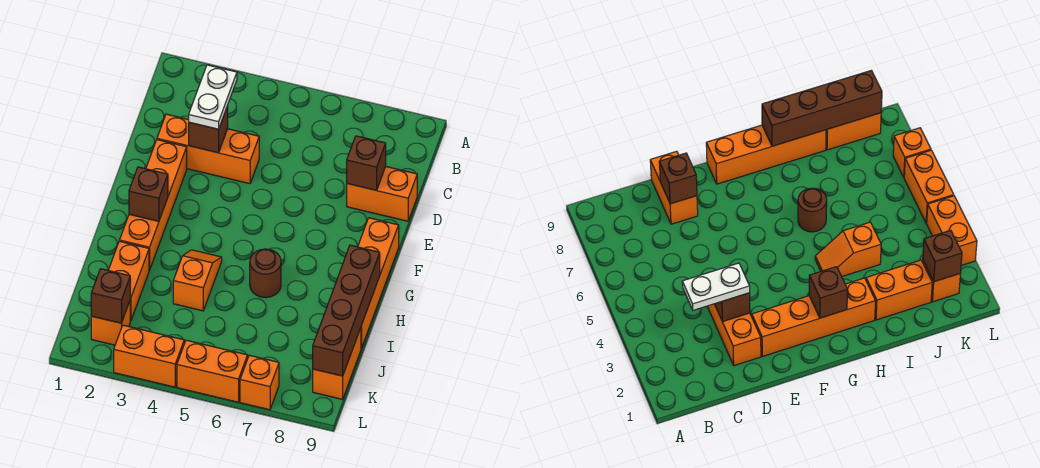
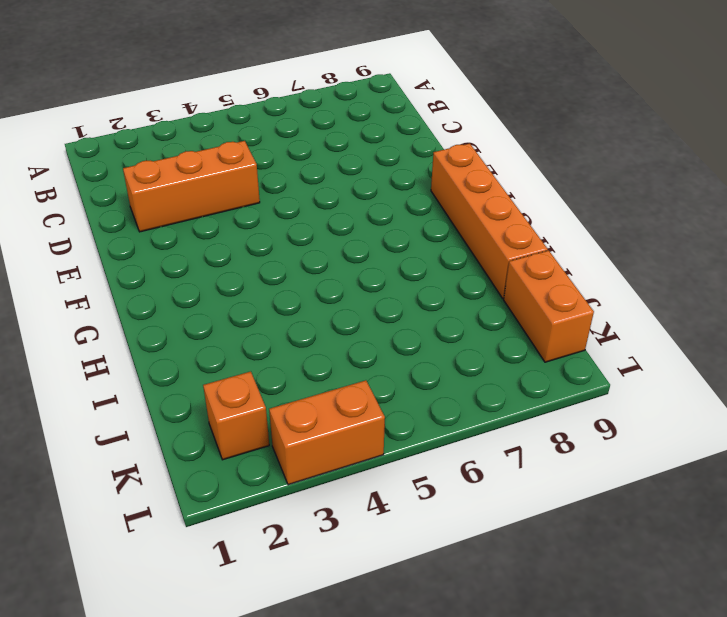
none -> orange 1x2 brick [347,167,417,221]
none -> orange 1x4 brick [120,140,187,270]
none -> orange 1x2 slope [173,250,222,311]

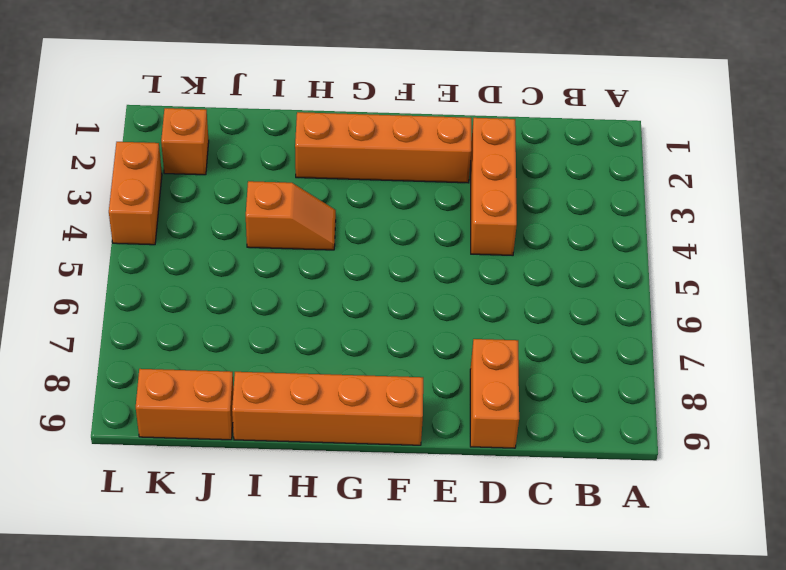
none -> brown 1x1 round brick [250,249,281,298]
none -> orange 1x2 brick [108,241,149,321]
none -> orange 1x2 brick [177,340,248,402]

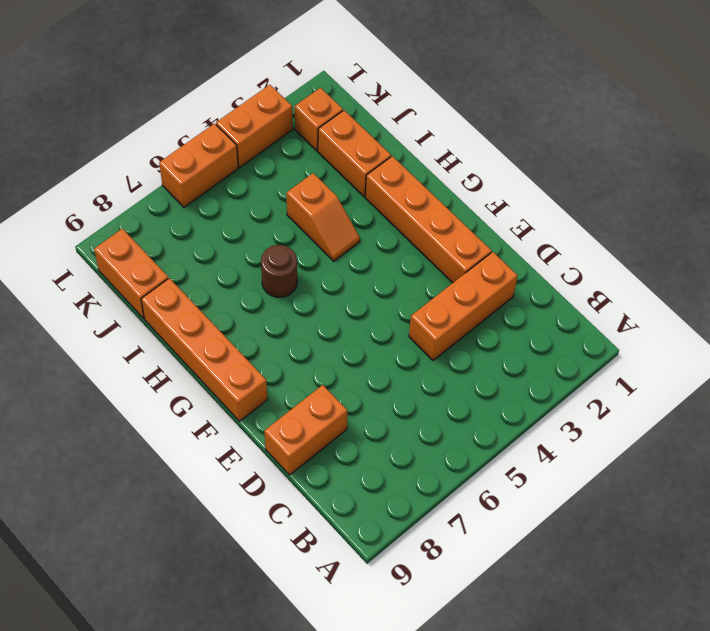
none -> orange 1x1 brick [240,355,279,410]
none -> brown 1x1 brick [189,106,228,153]
none -> brown 1x1 brick [347,136,386,190]

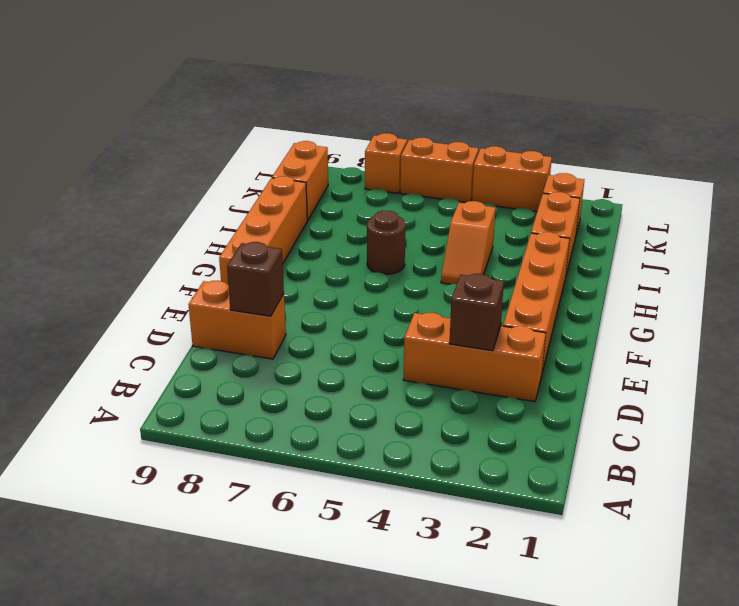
none -> brown 1x1 brick [129,167,168,221]
none -> brown 1x4 brick [313,245,380,376]
none -> brown 1x1 brick [91,269,130,323]

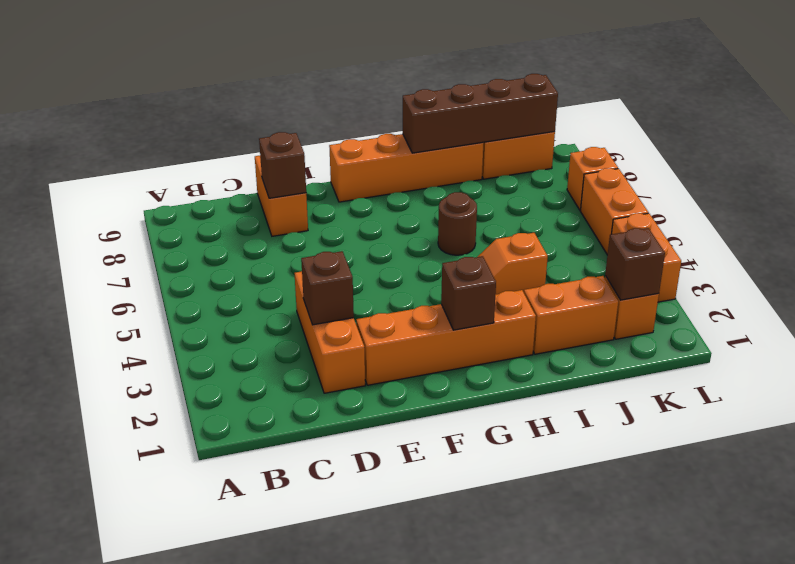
none -> white 1x2 plate [189,65,237,129]

